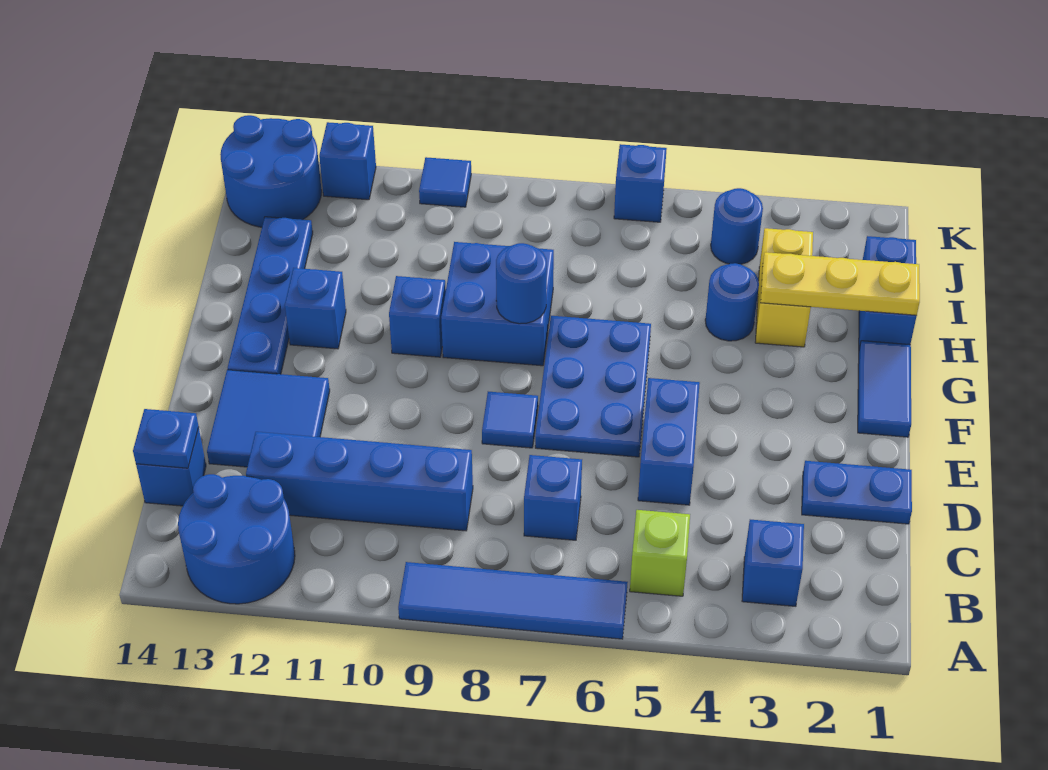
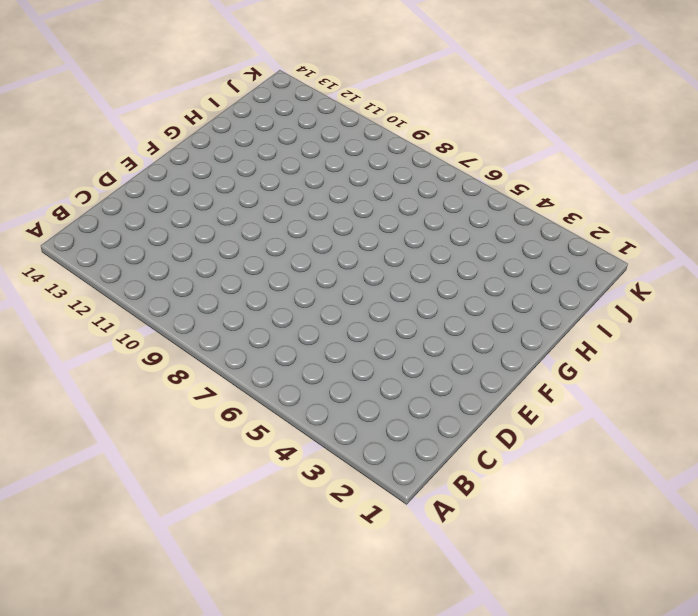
none -> blue 1x4 tile [398,562,628,639]
none -> blue 2x2 round brick [178,474,295,604]
none -> blue 1x1 brick [742,520,804,606]

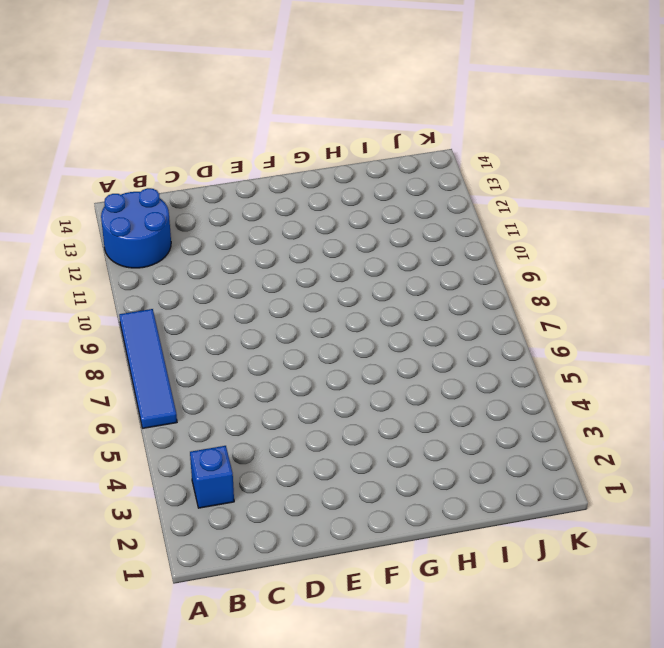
none -> lime 1x1 brick [630,510,690,596]
none -> blue 1x1 brick [524,455,582,540]
none -> blue 1x4 brick [246,432,473,531]

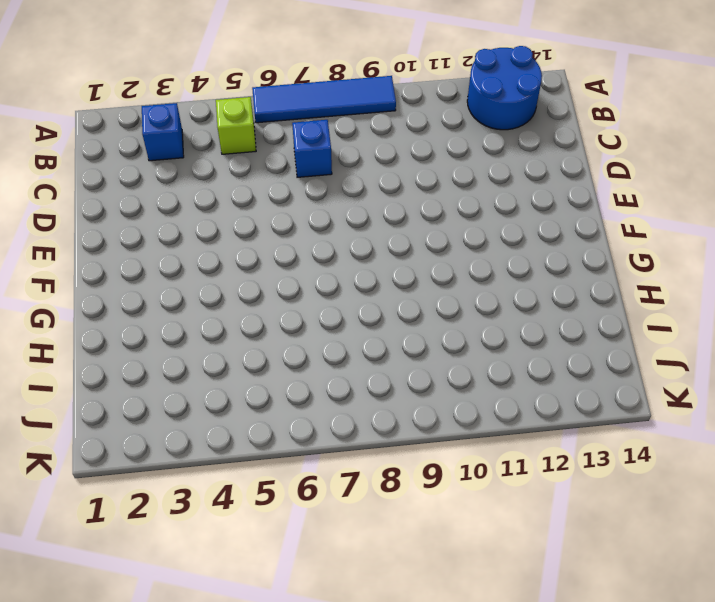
none -> blue 1x4 brick [246,432,473,531]
none -> blue 1x1 brick [136,427,206,506]
none -> blue 1x2 plate [802,461,912,524]

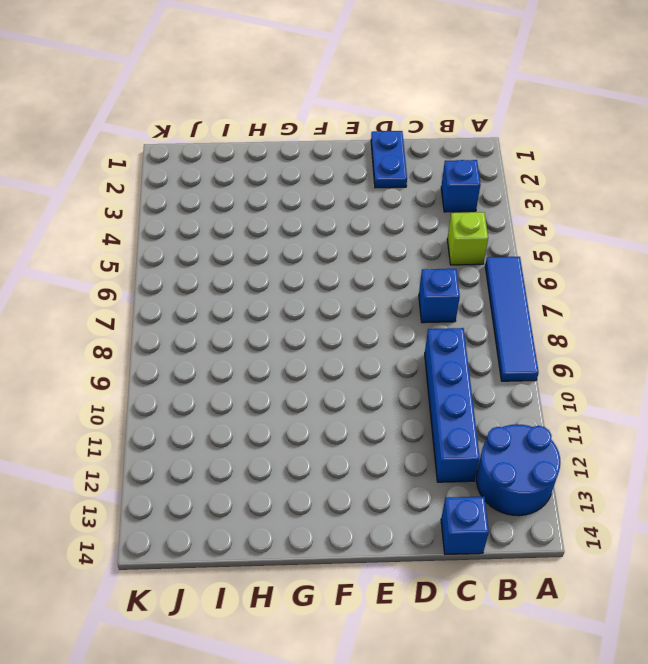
none -> blue 1x2 brick [638,378,700,505]
none -> blue 2x2 tile [207,370,330,467]
none -> blue 2x3 plate [535,316,651,457]

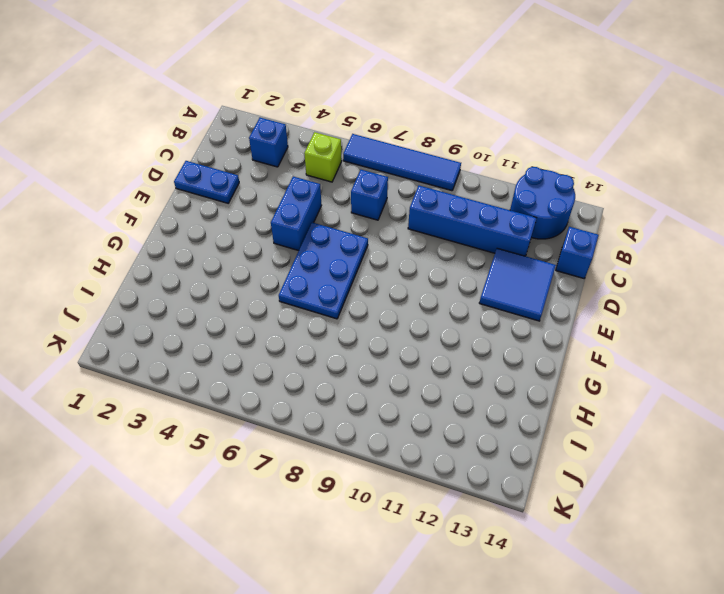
none -> blue 1x1 tile [482,392,538,448]
none -> blue 1x2 tile [858,341,911,437]
none -> blue 1x4 plate [228,217,313,374]

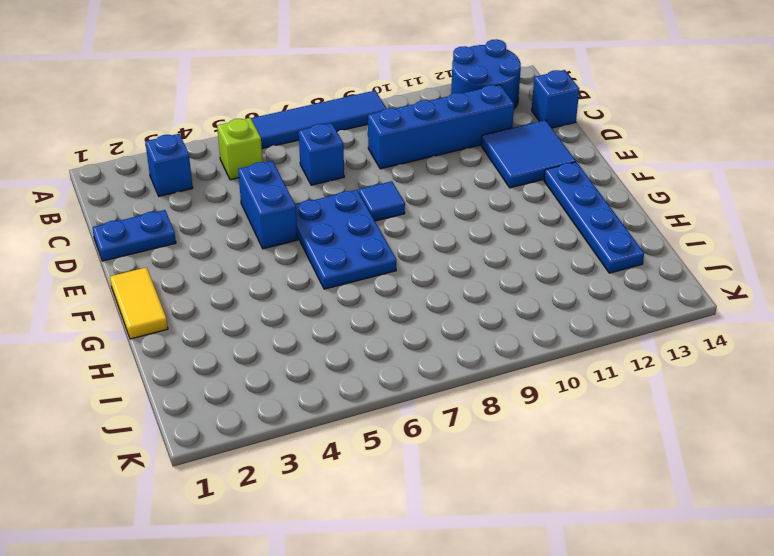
yellow 1x2 tile [110,267,168,339] -> blue 1x2 tile [858,341,911,437]
none -> blue 2x2 brick [441,242,554,366]
none -> blue 1x1 brick [389,276,446,357]
none -> blue 1x1 brick [285,268,346,349]

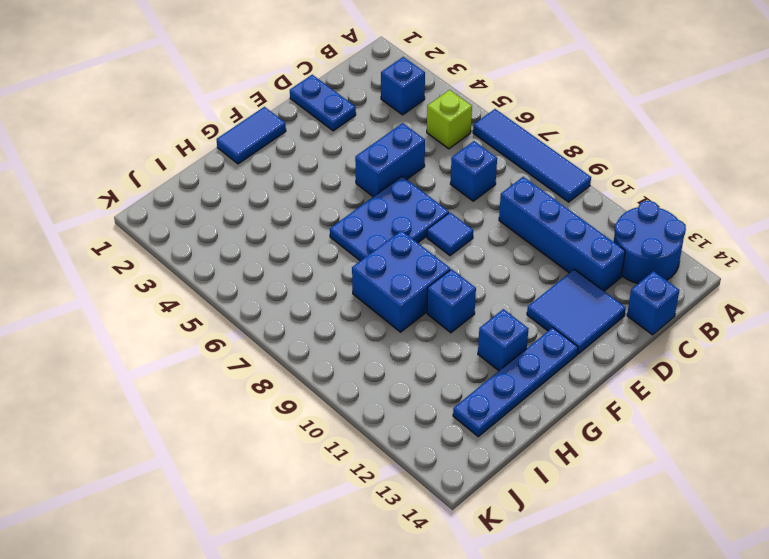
none -> blue 1x2 brick [859,236,917,349]
none -> yellow 1x2 brick [755,228,813,347]
none -> blue 1x1 round brick [705,263,759,341]

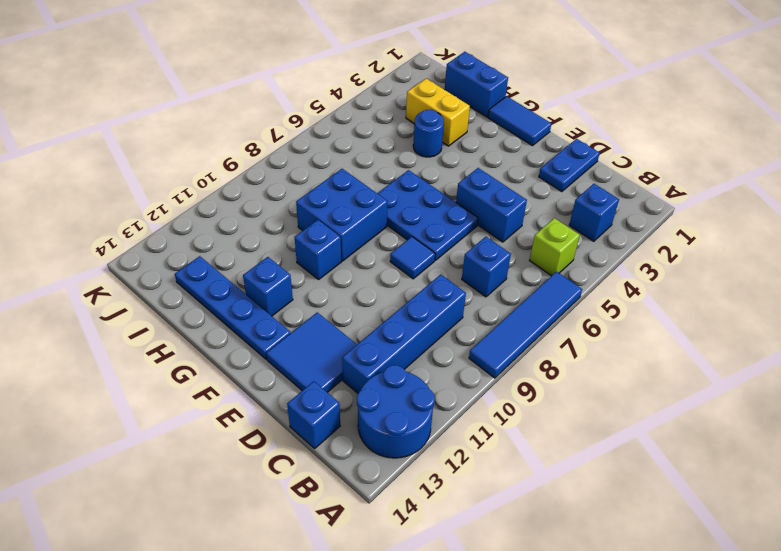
none -> blue 1x1 round brick [711,188,763,264]
none -> blue 2x2 round brick [220,115,322,227]
none -> blue 1x1 brick [614,144,667,222]

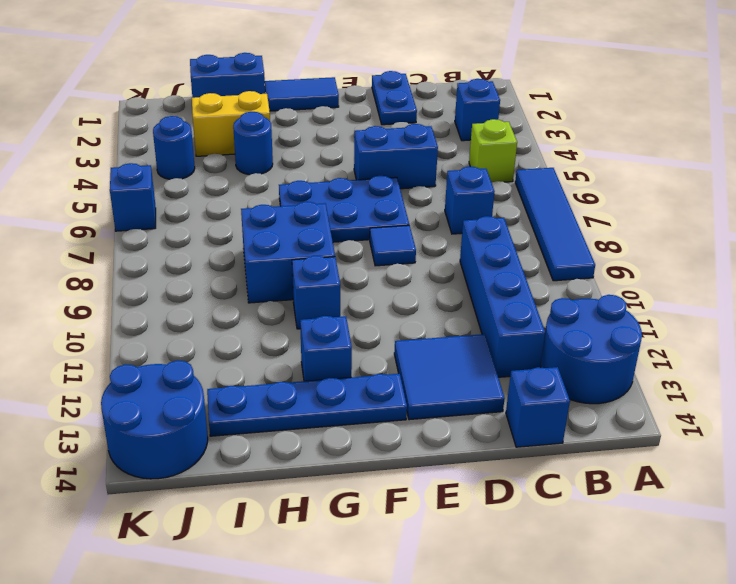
none -> blue 1x1 tile [419,157,471,207]
none -> blue 1x1 brick [319,122,376,200]
none -> blue 1x1 plate [133,409,199,468]

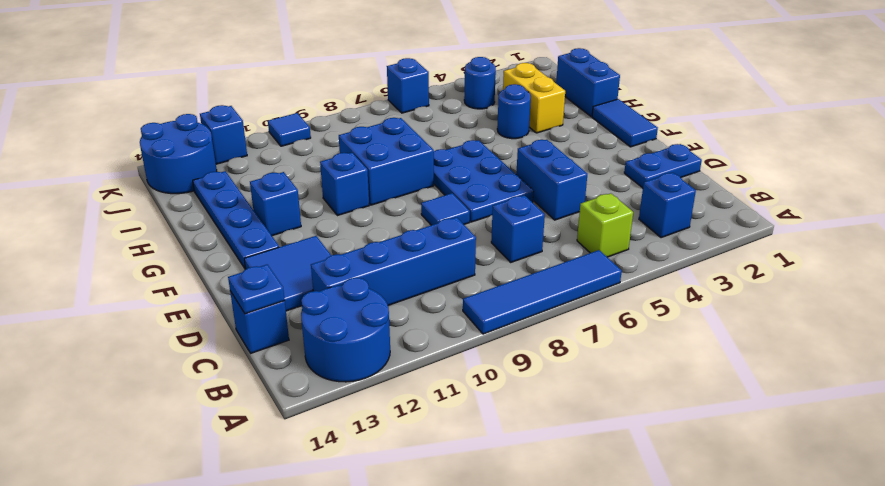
none -> blue 1x1 round brick [496,243,547,324]
none -> yellow 1x3 plate [761,252,920,315]

